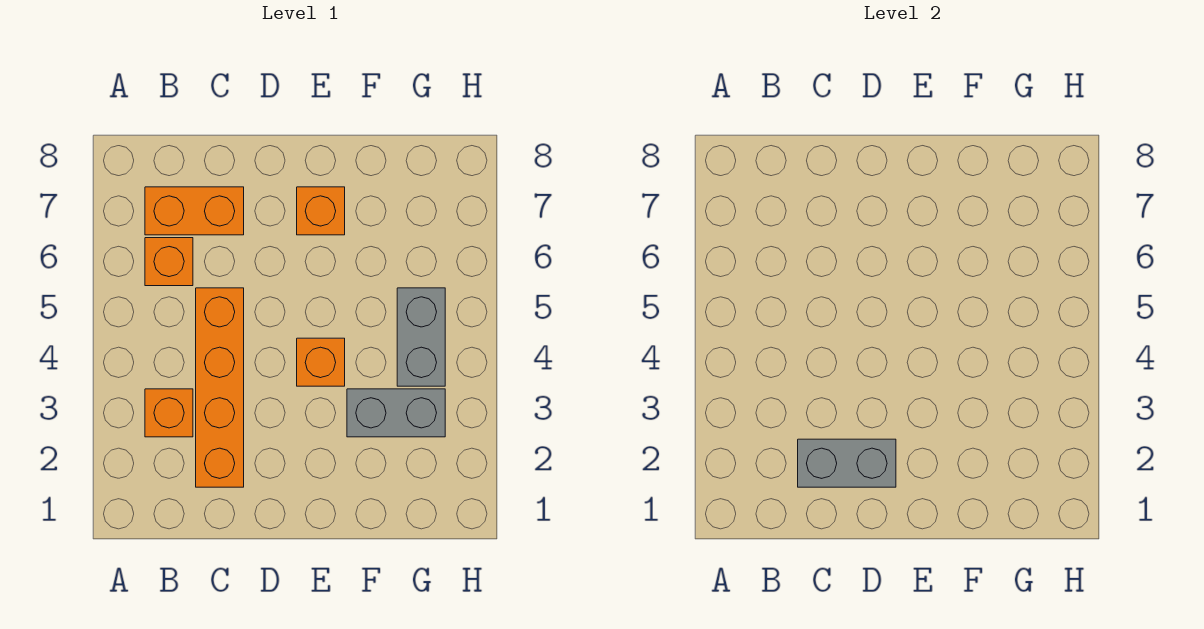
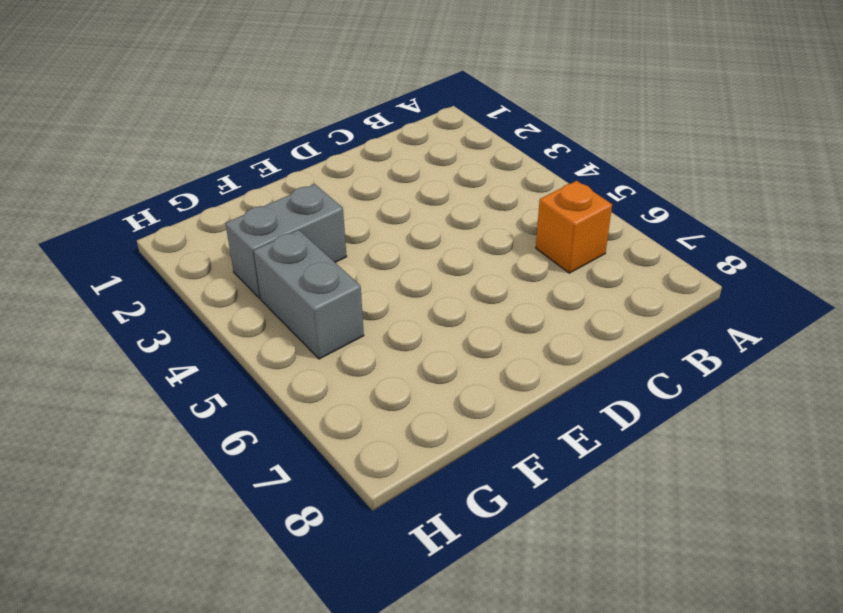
none -> orange 1x1 brick [145,389,193,437]
none -> orange 1x2 brick [145,187,244,235]

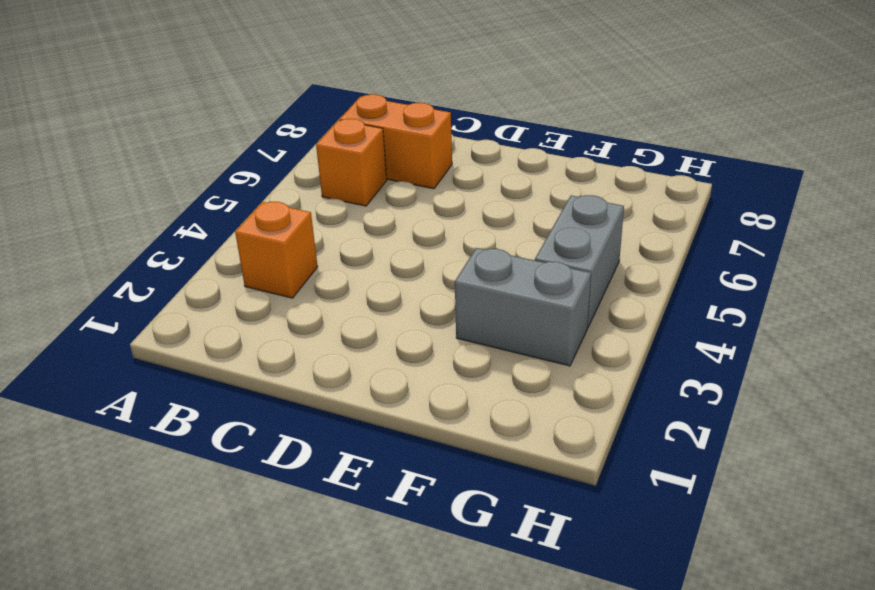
none -> orange 1x4 brick [196,288,244,487]
none -> orange 1x1 brick [297,338,345,386]

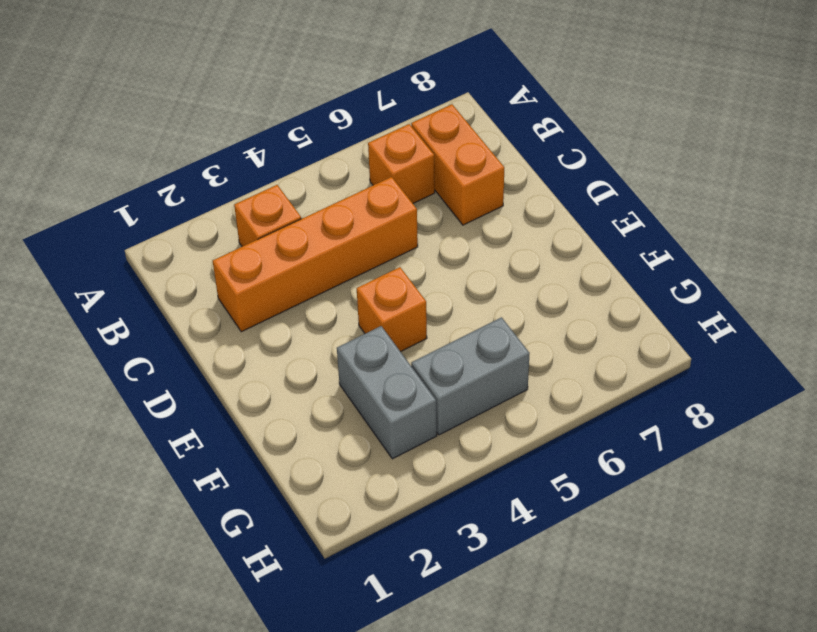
none -> orange 1x1 brick [297,187,345,235]
none -> grey 1x2 brick [798,439,896,487]

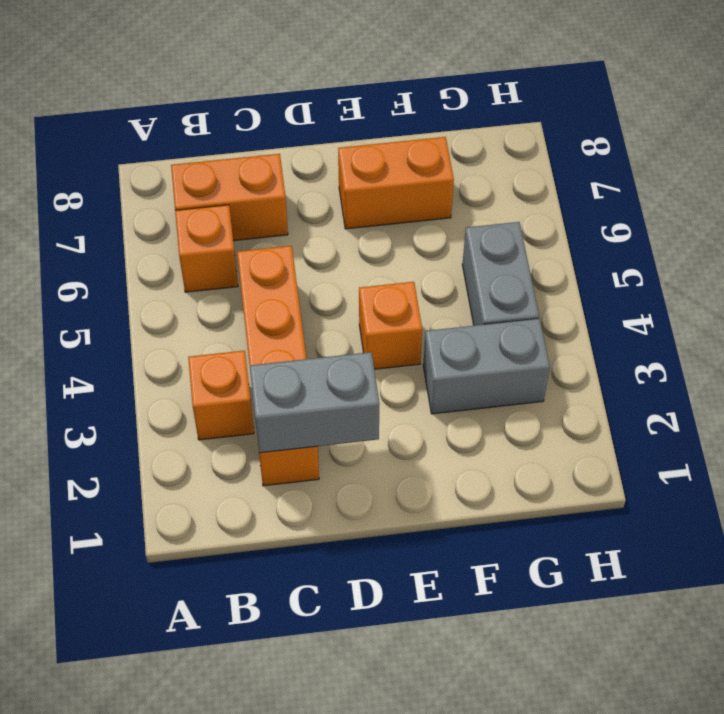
orange 1x2 brick [338,137,454,229] -> orange 1x1 brick [297,187,345,235]

